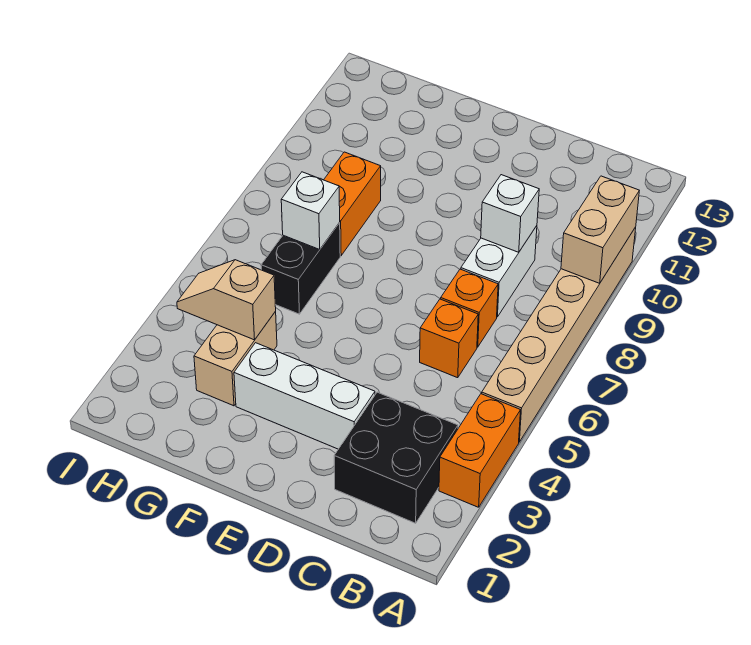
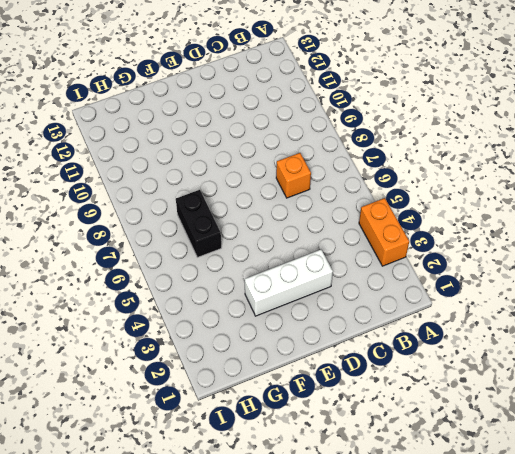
none -> tan 1x6 brick [482,227,636,442]
none -> black 2x2 brick [334,392,458,523]
none -> orange 1x1 brick [420,299,478,378]

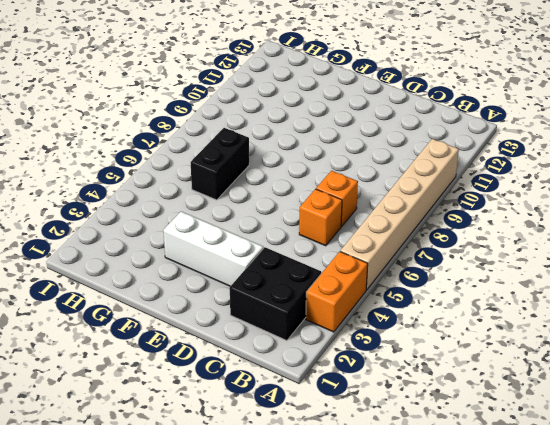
none -> white 1x2 brick [461,226,537,317]
none -> tan 1x2 brick [194,312,277,406]
none -> orange 1x2 brick [324,152,381,256]

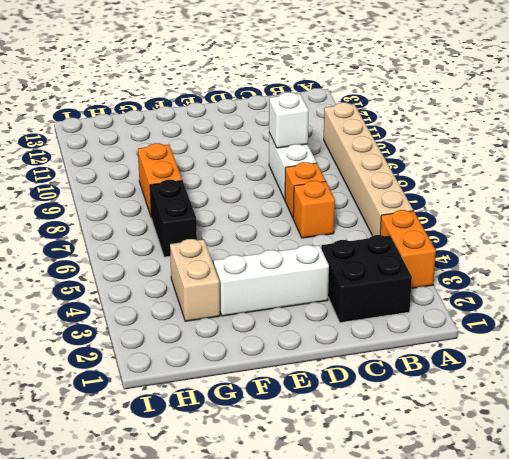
none -> tan 1x2 brick [561,176,639,283]
none -> tan 1x2 slope [177,260,276,340]
none -> white 1x1 brick [281,172,340,249]

